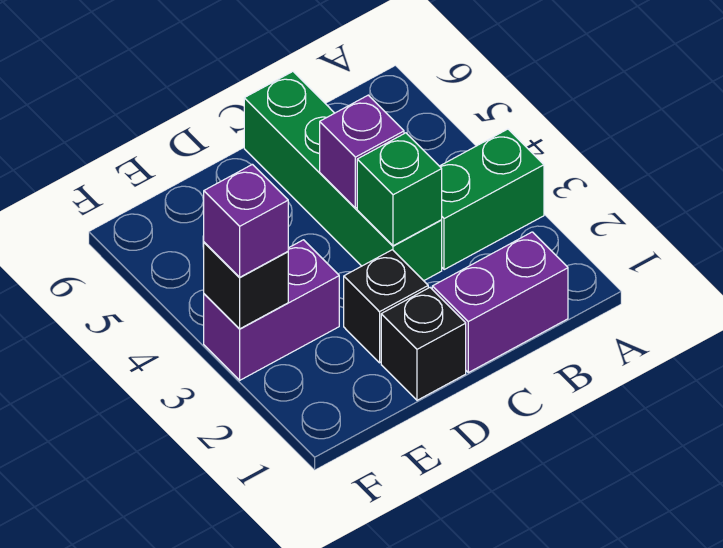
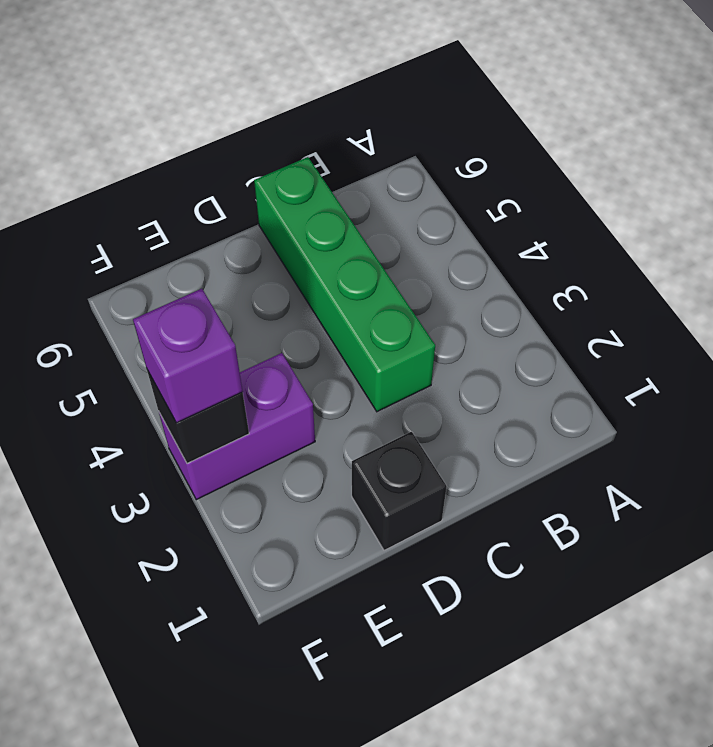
none -> green 1x2 brick [440,129,544,270]
none -> purple 1x2 brick [432,232,568,373]

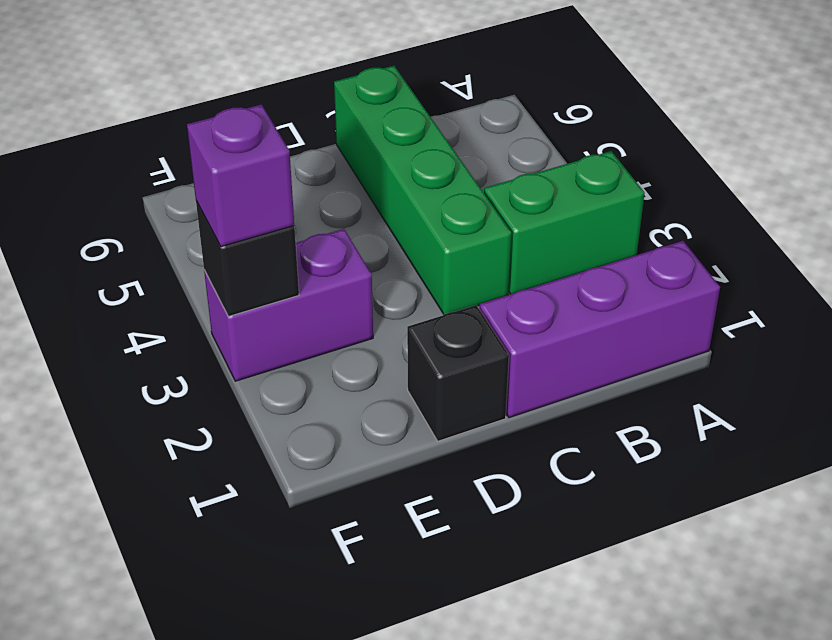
purple 1x3 brick [480,241,720,418] -> purple 1x2 brick [432,232,568,373]
none -> black 1x1 brick [344,250,428,363]
none -> green 1x1 brick [357,133,442,246]

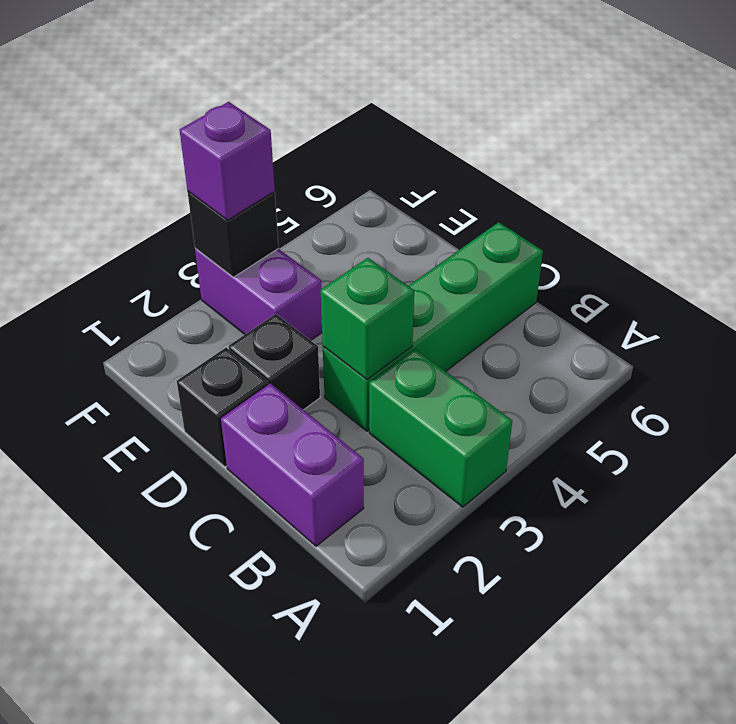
none -> purple 1x1 brick [320,95,404,208]

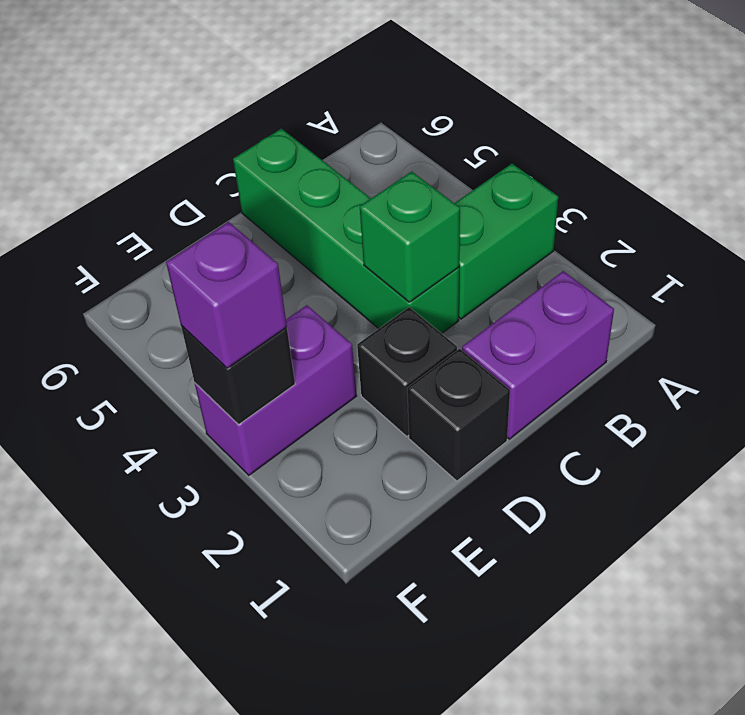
none -> purple 1x1 brick [320,95,404,208]

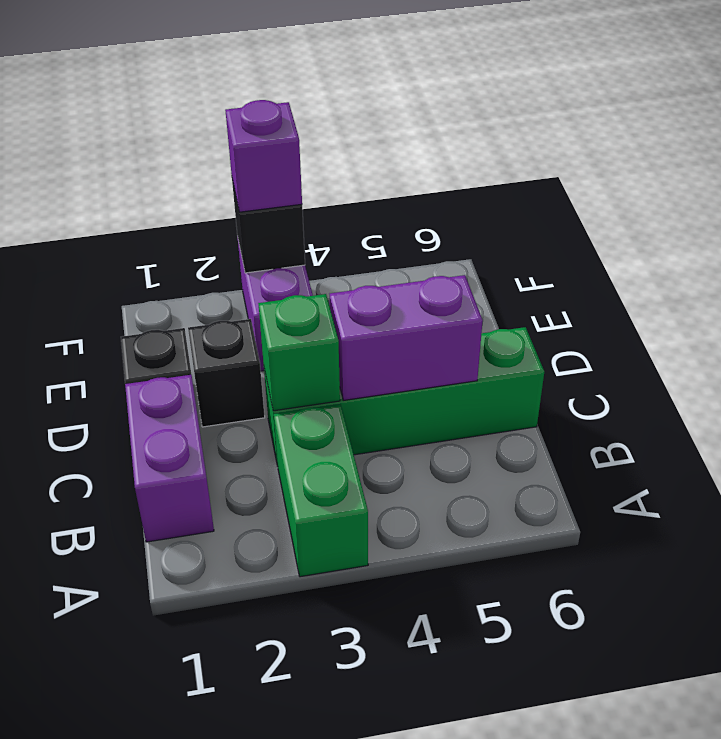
purple 1x2 brick [330,275,483,400] -> purple 1x1 brick [320,95,404,208]

